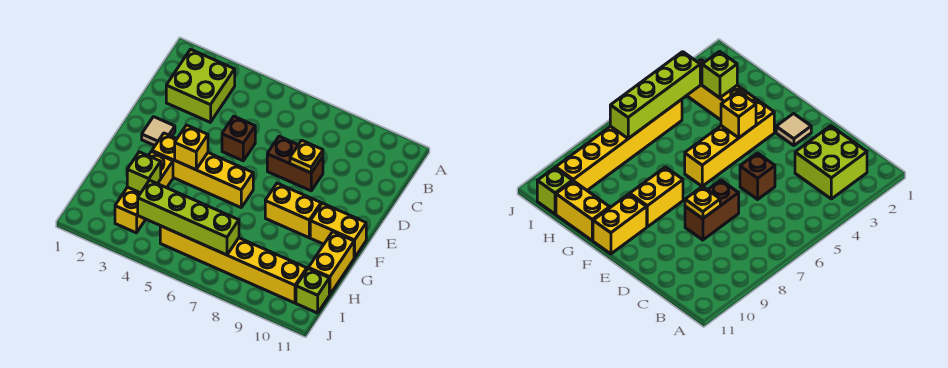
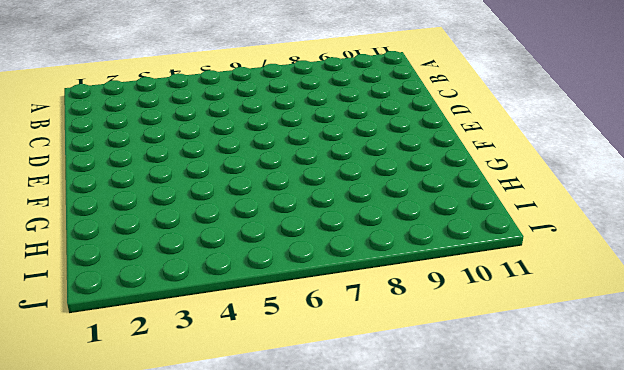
none -> lime 2x2 brick [166,49,235,122]
none -> brown 1x1 brick [222,117,255,161]
none -> brown 1x2 brick [267,136,323,191]

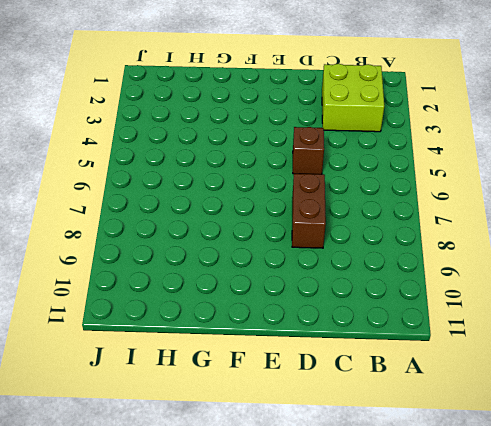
none -> tan 1x1 tile [142,117,175,146]
none -> yellow 1x4 brick [152,133,253,207]
none -> yellow 1x2 brick [265,183,321,238]

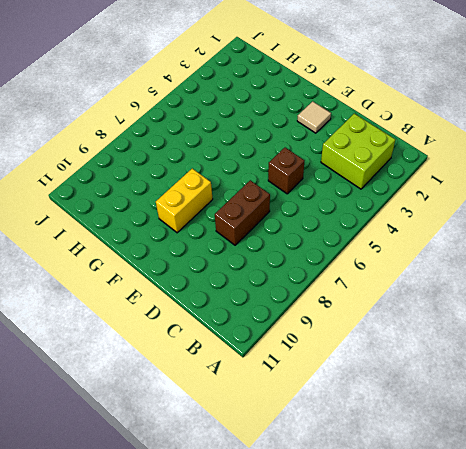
none -> yellow 1x4 brick [152,133,253,207]
none -> yellow 1x2 brick [310,203,366,258]
none -> yellow 1x3 brick [115,152,173,233]

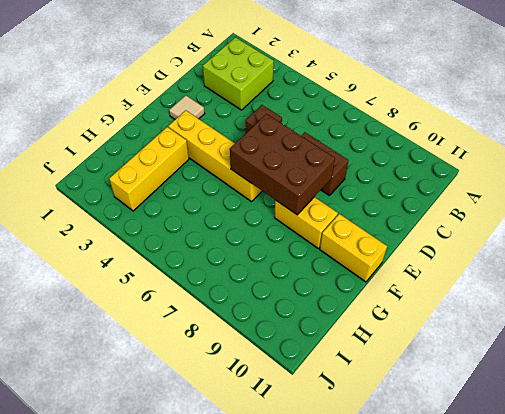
brown 2x3 brick [230,114,335,215] -> none
none -> yellow 1x2 brick [308,232,354,295]
none -> yellow 1x6 brick [160,226,307,303]
none -> lime 1x1 brick [296,269,329,313]

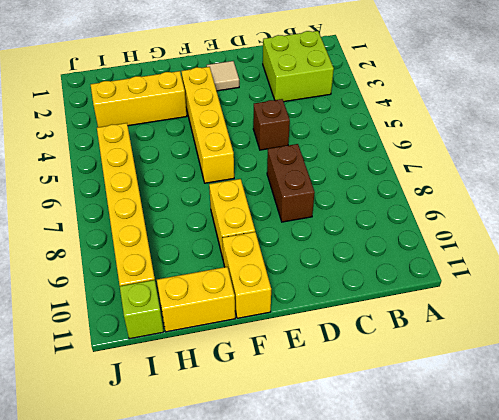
none -> yellow 1x1 plate [290,140,323,173]
none -> yellow 1x1 brick [175,125,208,170]
none -> lime 1x1 brick [127,152,161,193]

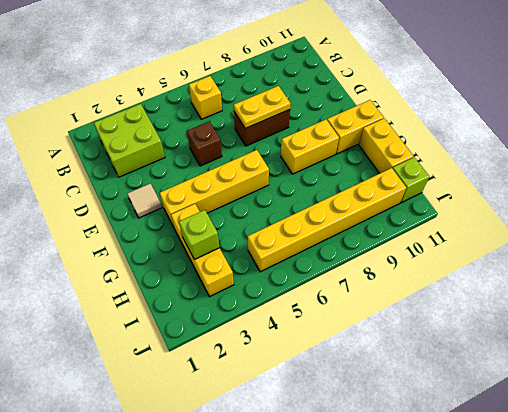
yellow 1x1 brick [189,76,222,119] -> yellow 1x1 brick moved to [175,125,208,170]
yellow 1x2 plate [234,86,291,128] -> yellow 1x1 plate [290,140,323,173]
none -> lime 1x4 brick [138,180,239,255]

